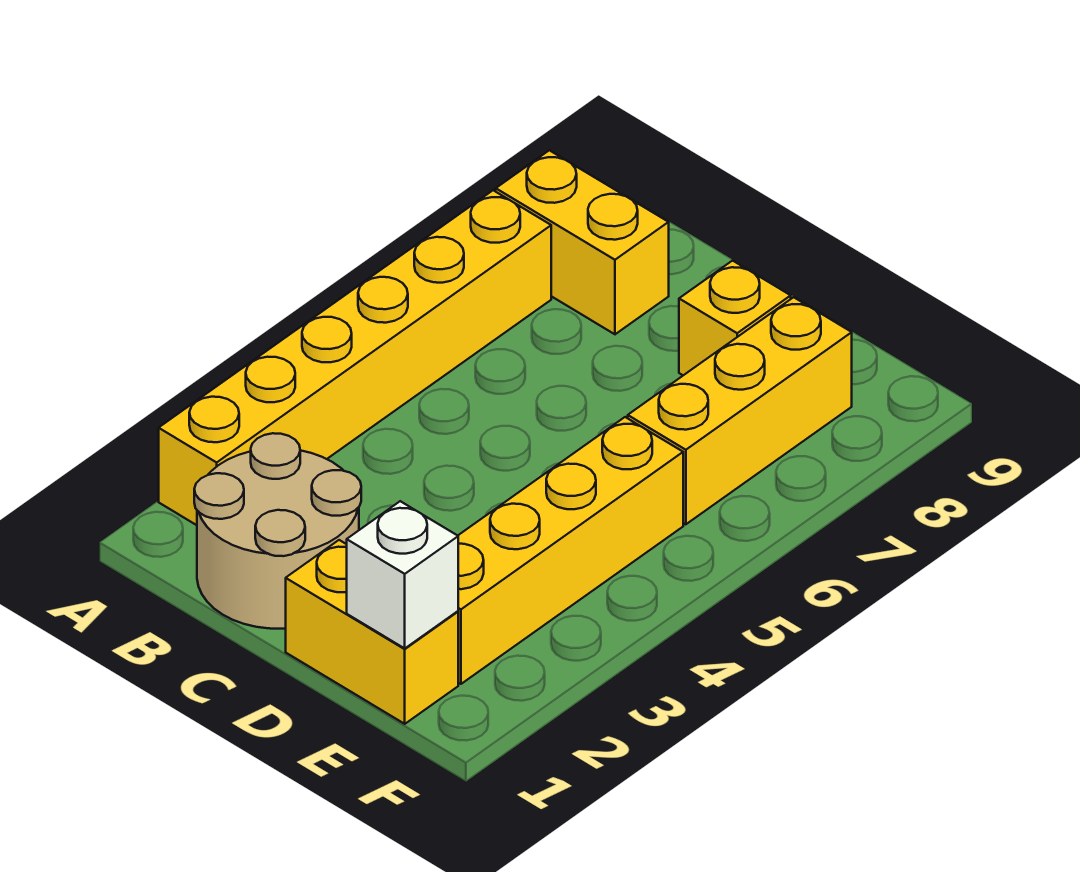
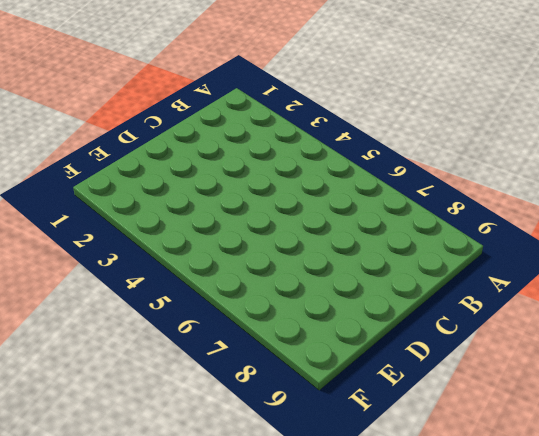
none -> yellow 1x6 brick [159,190,551,525]
none -> yellow 1x2 brick [496,150,669,334]

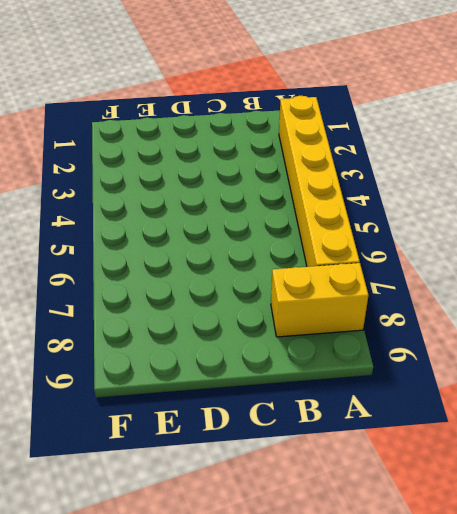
none -> tan 2x2 round brick [194,433,361,629]
none -> yellow 1x2 brick [286,540,458,724]

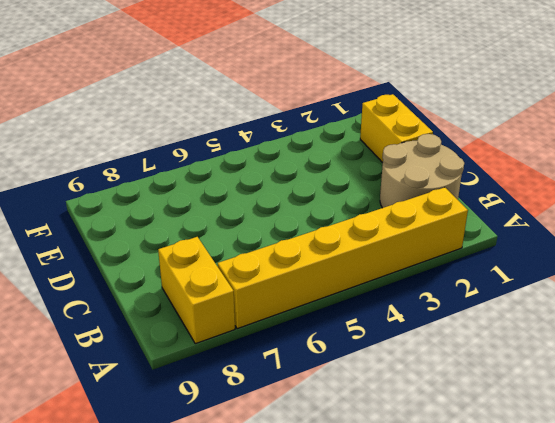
none -> yellow 1x1 brick [679,261,791,375]
none -> yellow 1x4 brick [458,417,683,684]

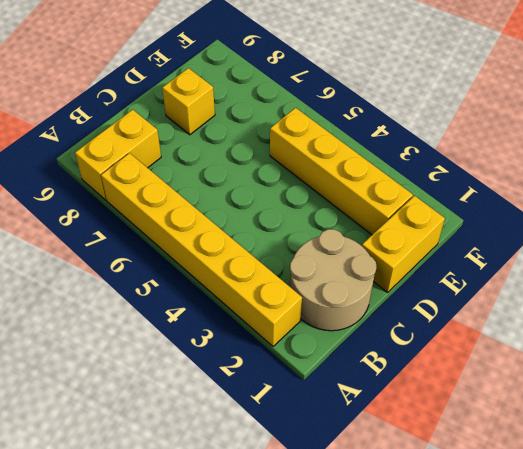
none -> yellow 1x3 brick [628,297,852,524]
none -> white 1x1 brick [347,501,458,648]

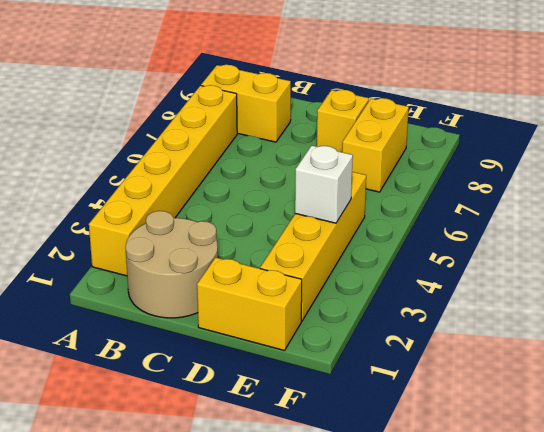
white 1x1 brick [295,145,353,223] -> white 1x1 brick moved to [347,501,458,648]
yellow 1x2 brick [342,98,409,192] -> yellow 1x3 brick [628,297,852,524]

